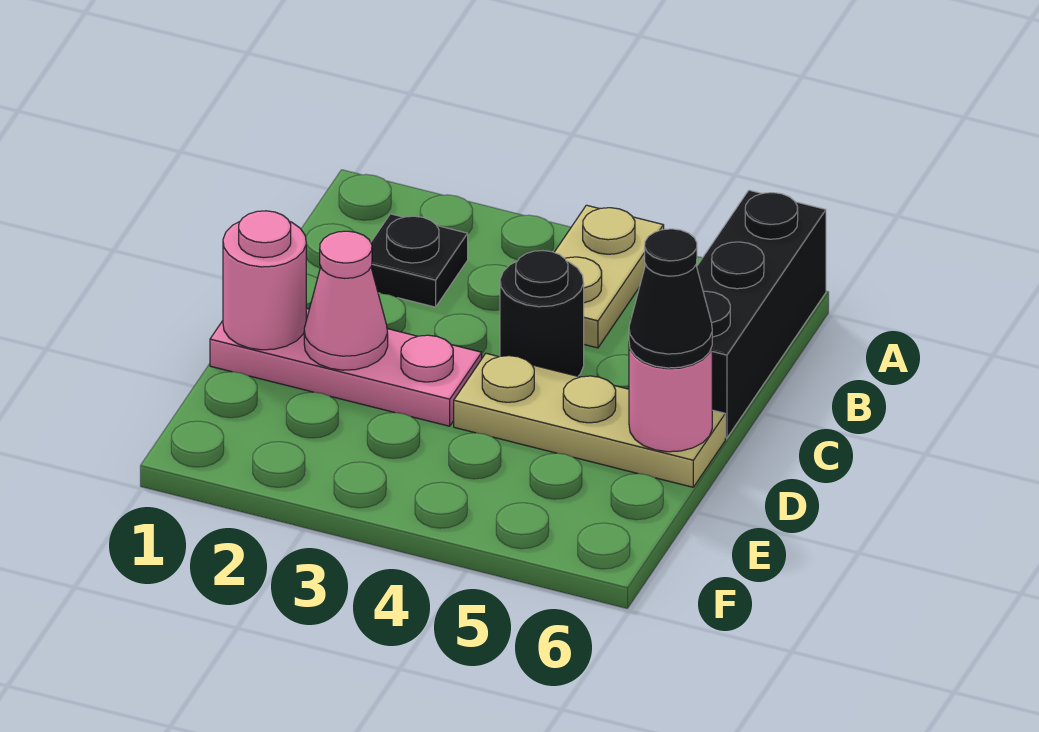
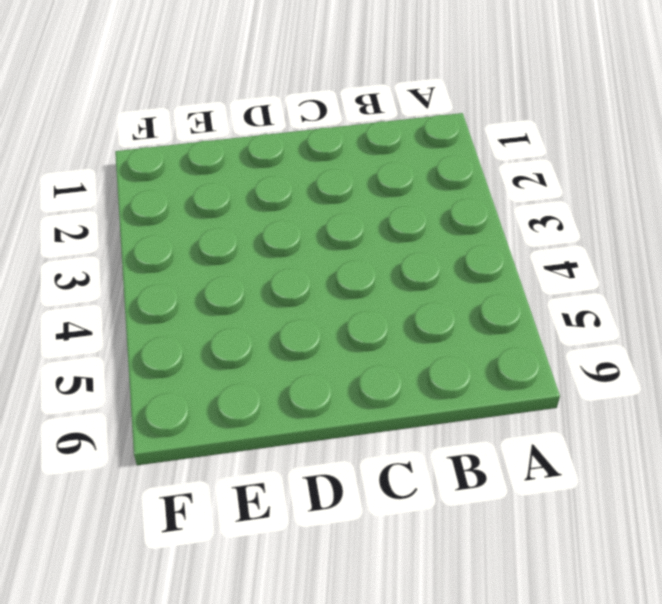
none -> tan 1x2 plate [554,205,664,348]
none -> black 1x3 brick [697,190,826,438]

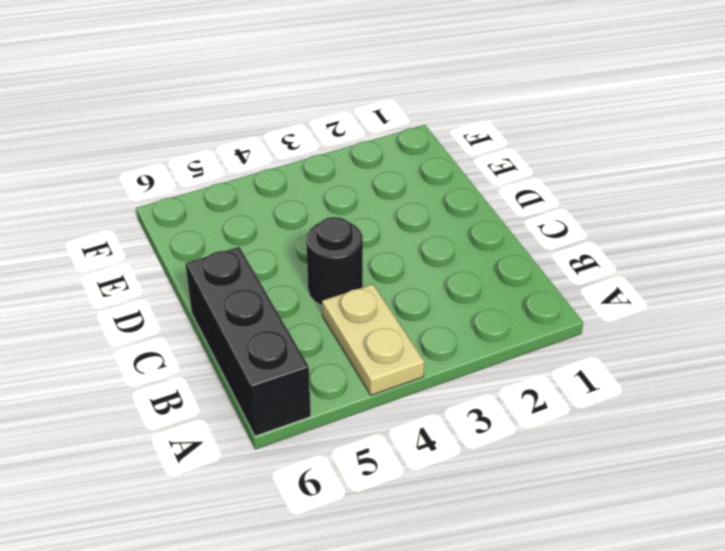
none -> black 1x1 plate [371,214,468,307]
none -> pink 1x3 plate [210,308,482,426]

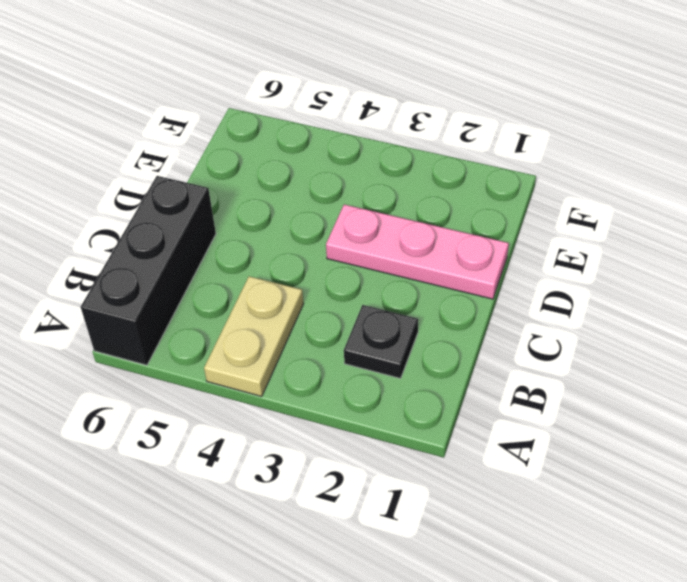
none -> black 1x1 round brick [500,251,584,376]
none -> tan 1x3 plate [454,353,725,487]

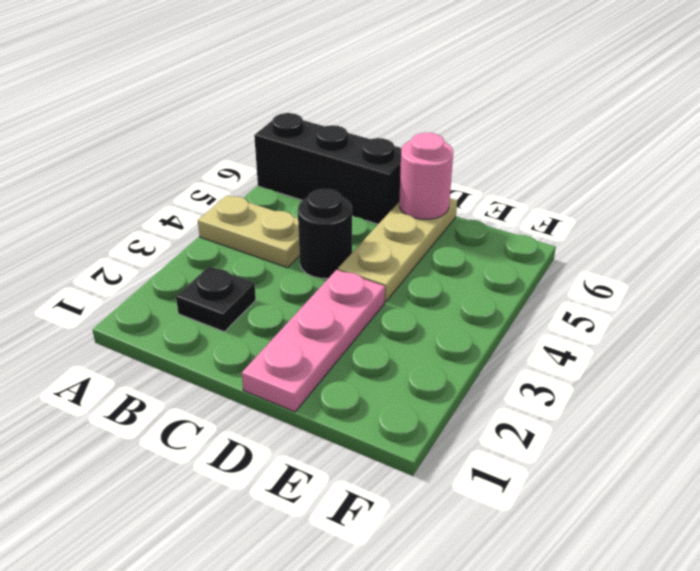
none -> pink 1x1 round brick [223,211,306,350]
none -> pink 1x1 cone [304,231,388,370]

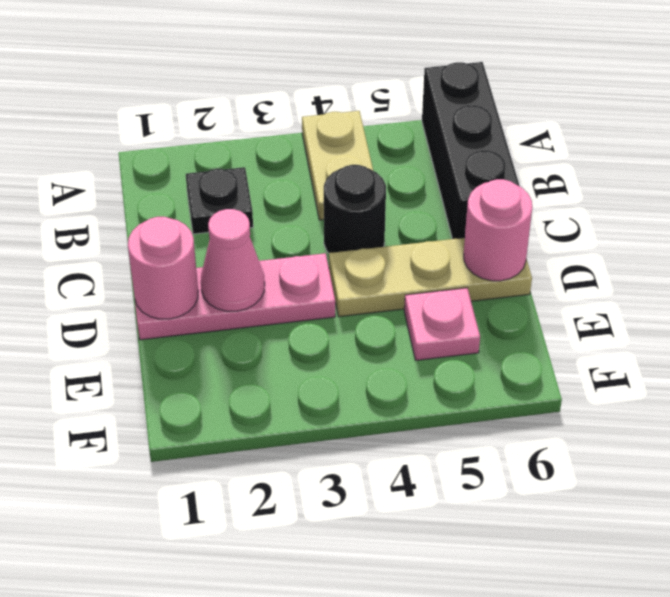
pink 1x1 plate [404,288,480,360] -> none
none -> black 1x1 cone [629,229,712,368]

